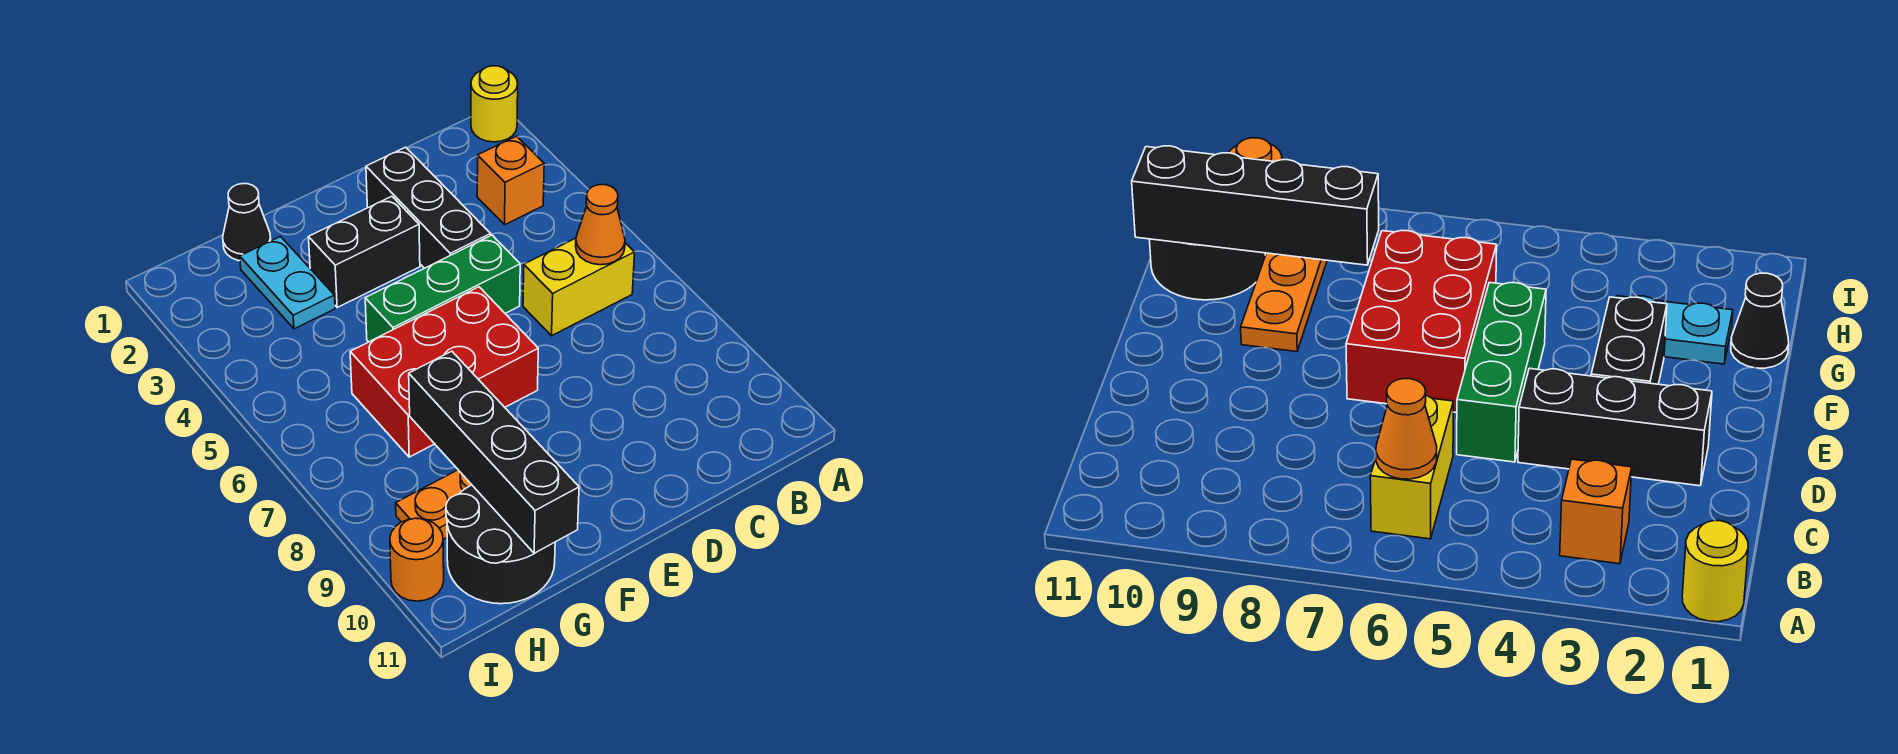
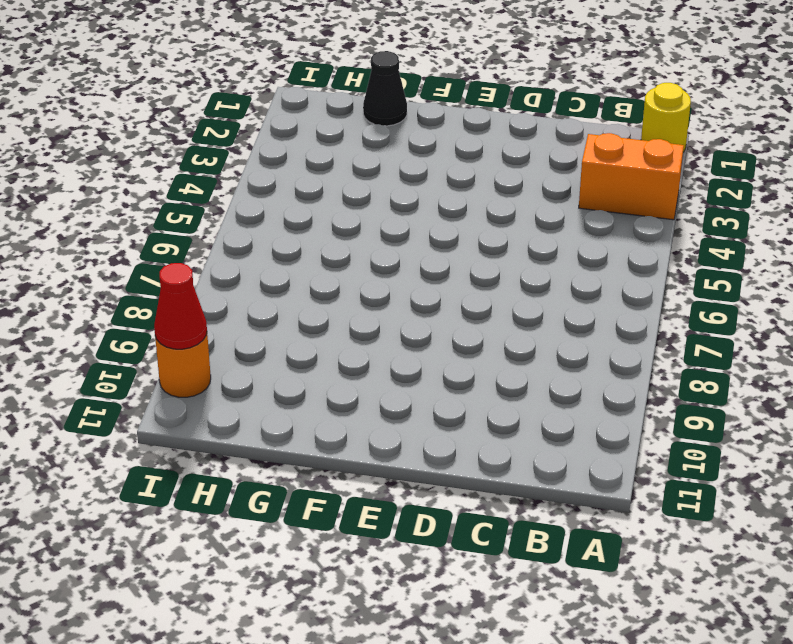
orange 1x2 brick [579,133,684,220] -> orange 1x1 brick [477,136,544,225]
red 1x1 cone [154,263,207,349] -> none
none -> yellow 1x2 brick [523,238,635,336]
none -> black 1x3 brick [366,147,491,268]
none -> green 1x3 brick [365,235,520,342]

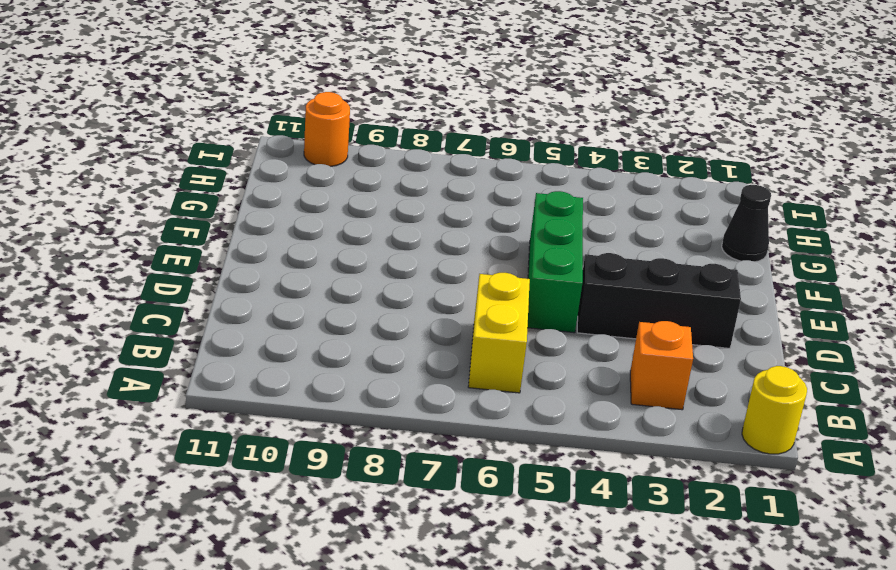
none -> black 1x2 brick [309,196,420,307]
none -> red 2x3 brick [350,287,538,457]
none -> orange 1x3 plate [396,470,472,539]

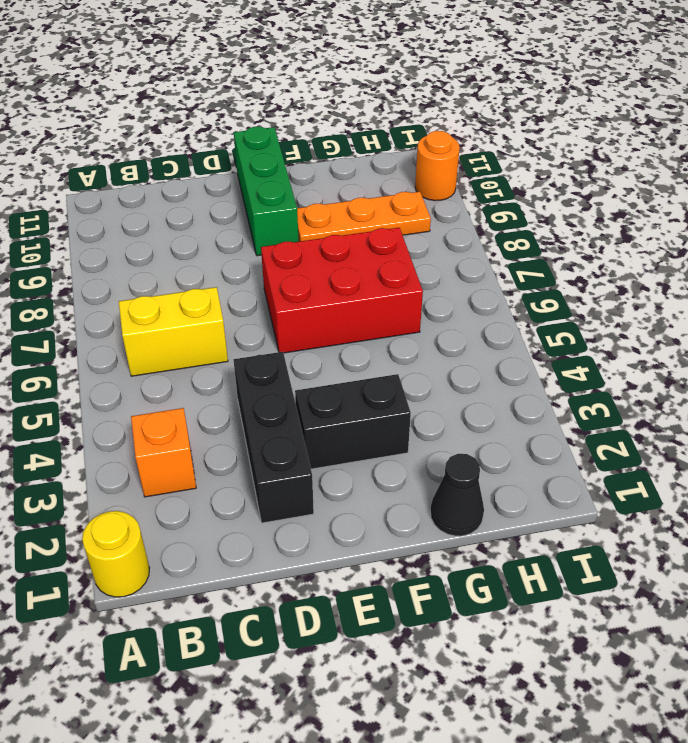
green 1x3 brick [234,127,299,256] -> green 1x3 brick turned to [365,235,520,342]
none -> cyan 1x2 plate [240,237,335,329]
none -> black 2x2 round brick [446,485,555,604]
none -> orange 1x1 cone [576,185,625,265]

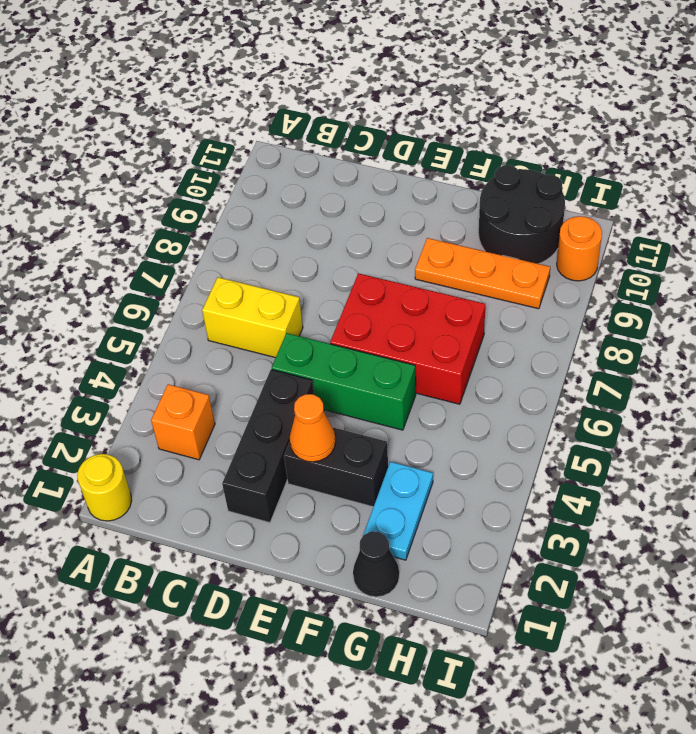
orange 1x1 cone [290,394,336,462] -> orange 1x1 cone moved to [576,185,625,265]
none -> black 1x4 brick [409,351,579,553]

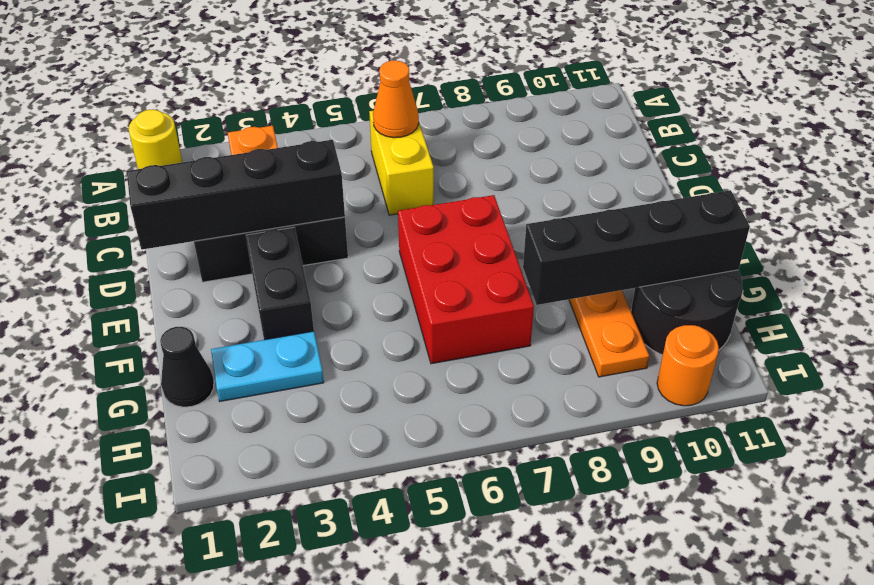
black 1x4 brick [127,140,345,250] -> none
none -> green 1x3 brick [365,235,520,342]

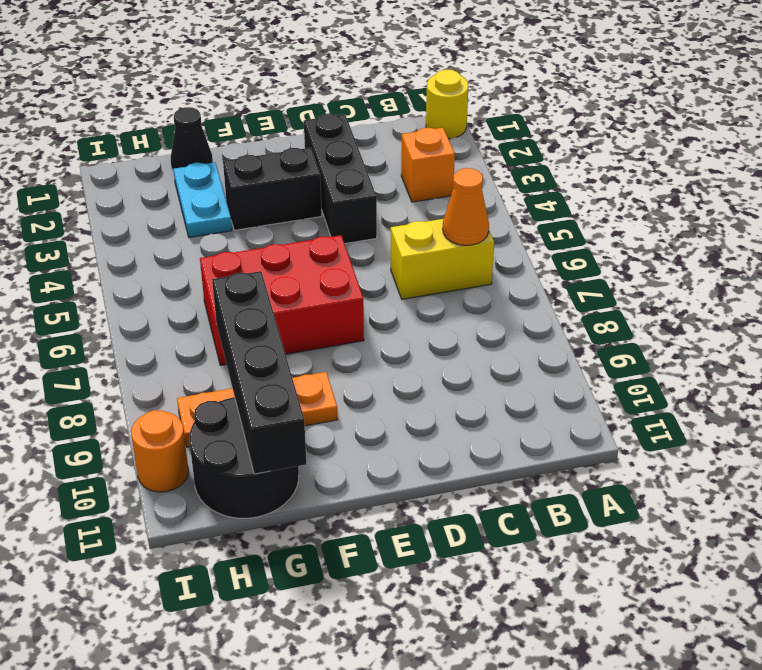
none -> green 1x3 brick [365,235,520,342]

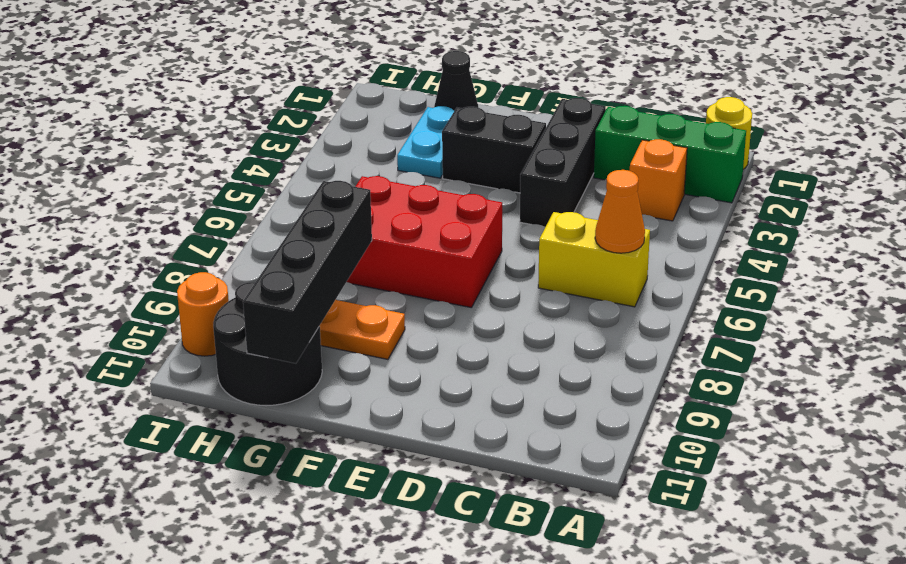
green 1x3 brick [594,106,746,203] -> green 1x3 brick moved to [365,235,520,342]

